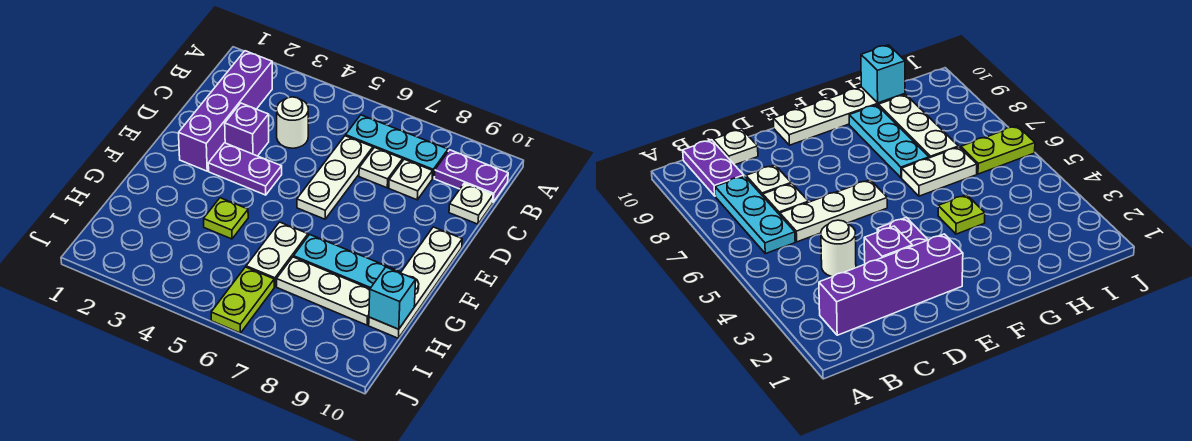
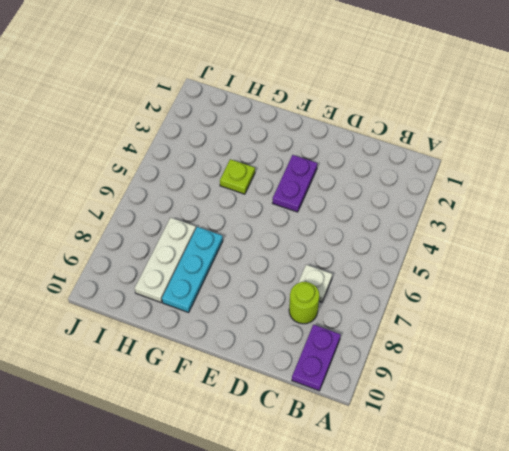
lime 1x1 round brick [289,282,319,324] -> white 1x1 plate [389,159,433,200]
none -> purple 1x4 brick [179,51,272,171]
none -> cyan 1x3 plate [346,115,448,178]
none -> white 1x1 round brick [277,97,308,148]

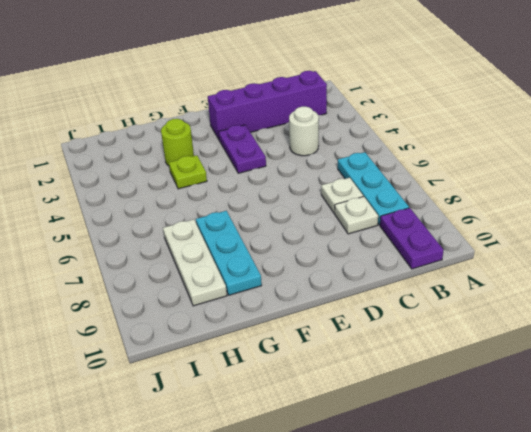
lime 1x1 round brick [161,119,194,166] -> none
none -> white 1x3 plate [297,136,373,219]
none -> white 1x1 plate [449,183,493,224]
none -> purple 1x1 brick [225,103,269,156]

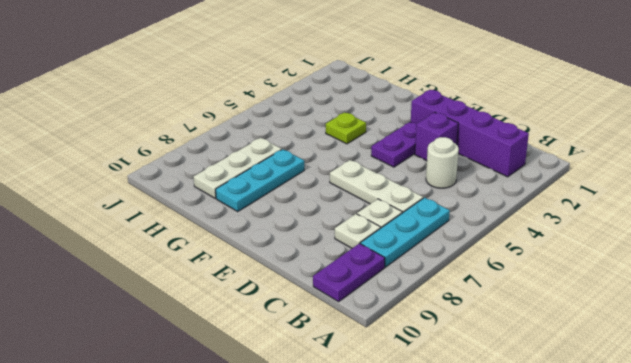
none -> white 1x1 plate [449,183,493,224]
none -> white 1x4 plate [369,227,462,338]
none -> white 1x2 plate [246,222,308,287]

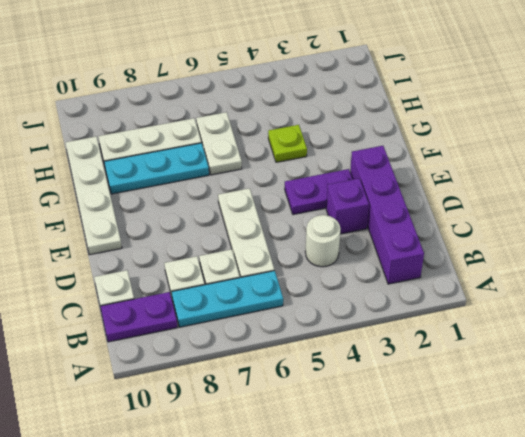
none -> lime 1x2 plate [211,267,274,333]
none -> cyan 1x1 brick [369,267,416,329]

